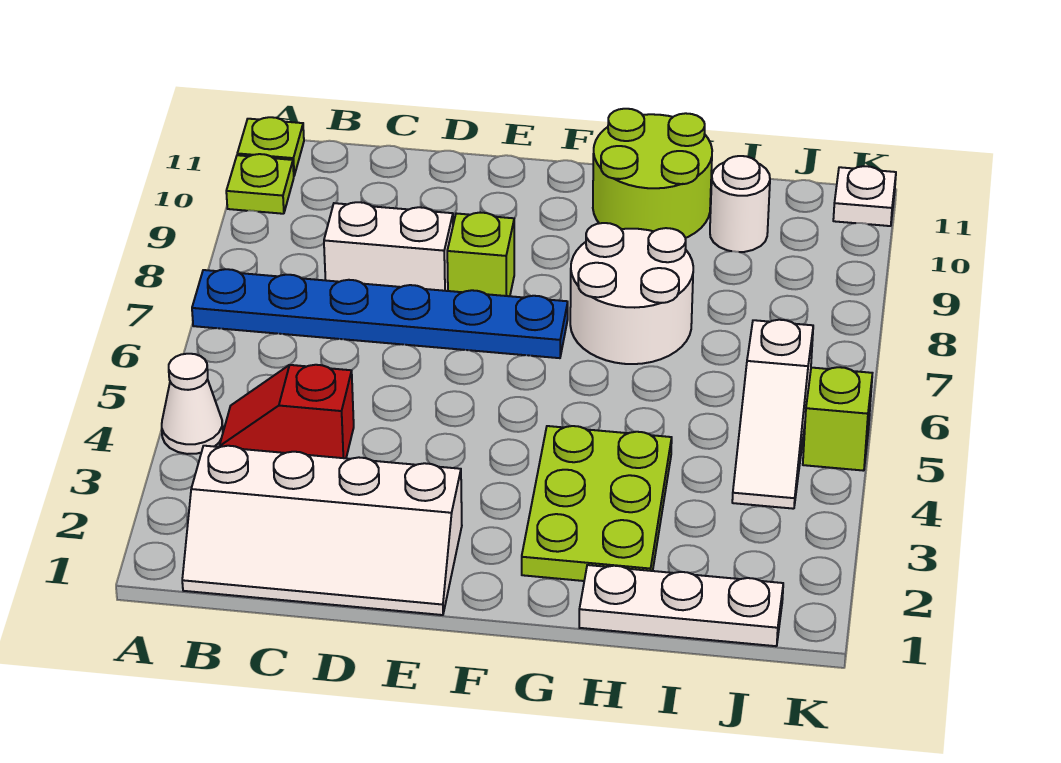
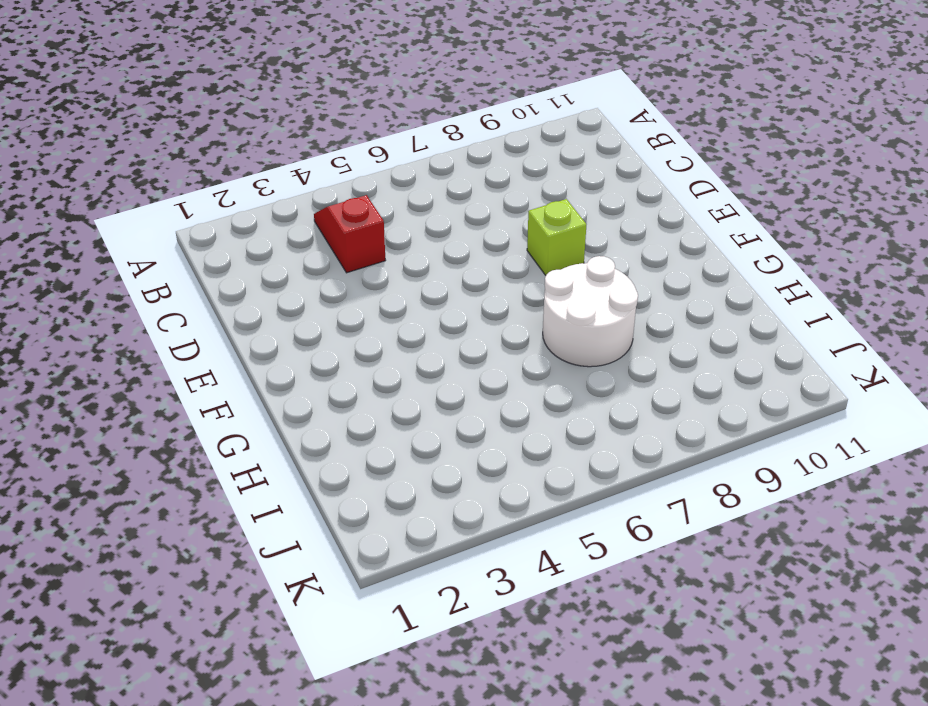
none -> white 1x1 cone [162,354,223,454]
none -> blue 1x6 plate [192,269,568,358]
none -> lime 1x1 plate [226,154,294,214]

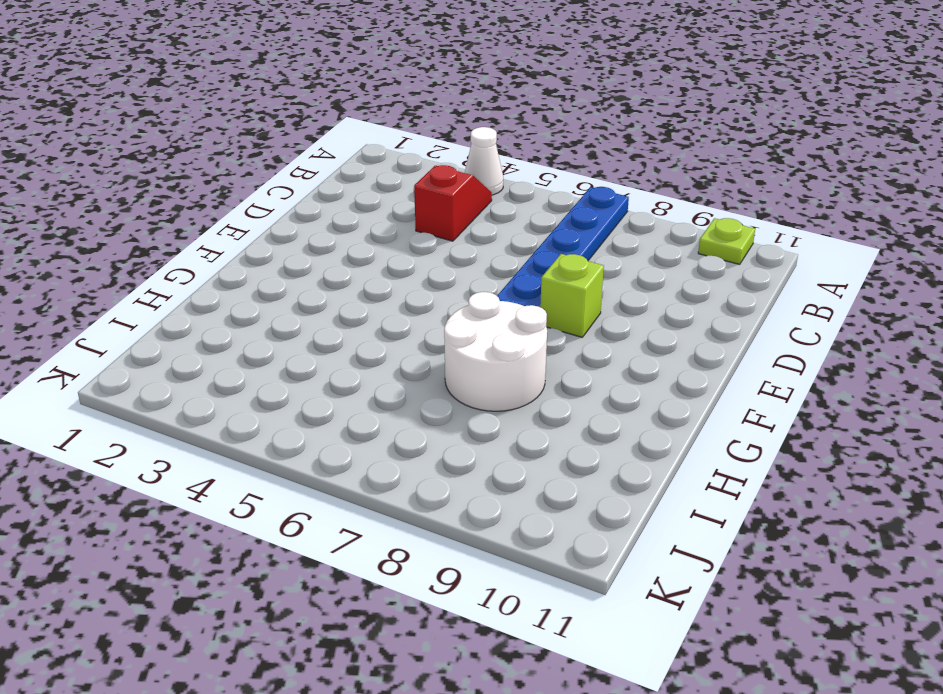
none -> lime 1x1 plate [237,117,304,175]
none -> white 2x4 slope [182,446,462,615]
none -> white 1x2 brick [324,202,453,291]

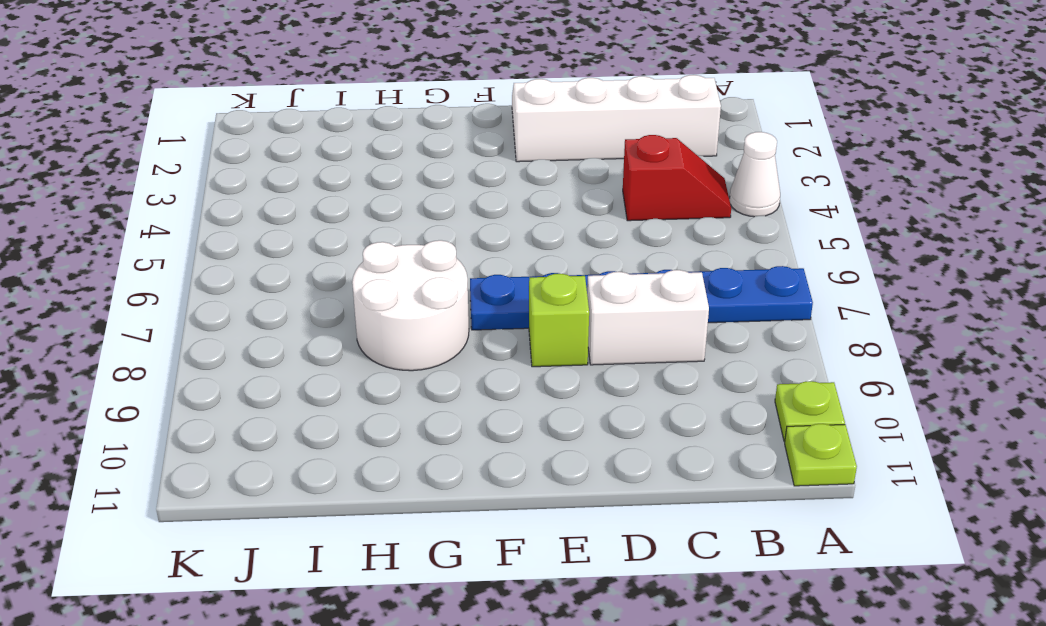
none -> lime 2x3 plate [522,426,672,581]
none -> lime 2x2 round brick [593,109,712,238]
none -> white 1x3 plate [579,565,783,646]

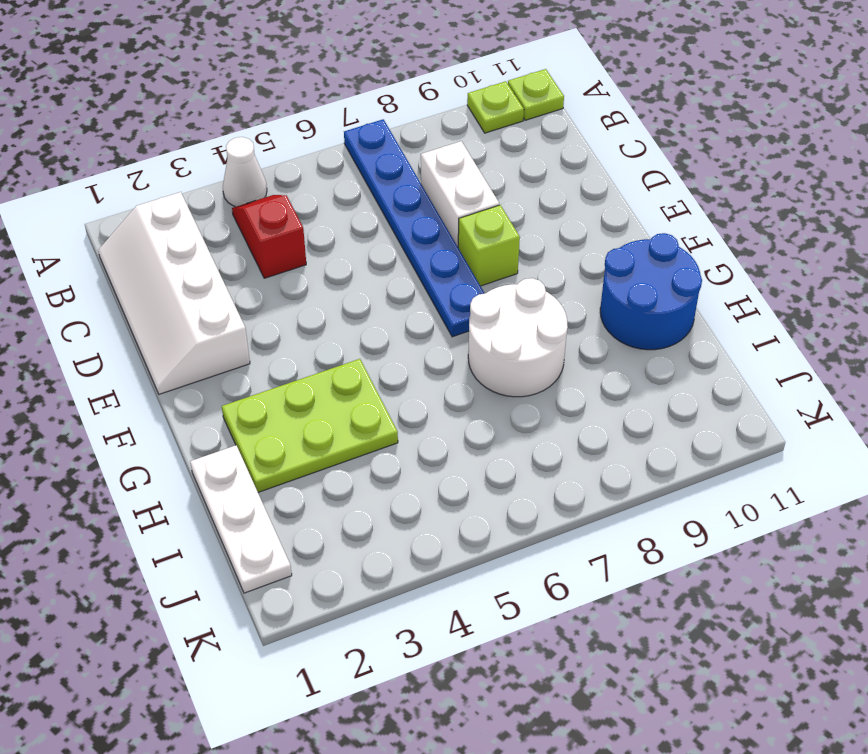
blue 2x2 round brick [600,233,702,350] -> lime 2x2 round brick [593,109,712,238]
none -> white 1x1 round brick [710,156,770,252]
none -> white 1x3 slope [732,320,813,509]
none -> lime 1x1 brick [803,367,872,471]

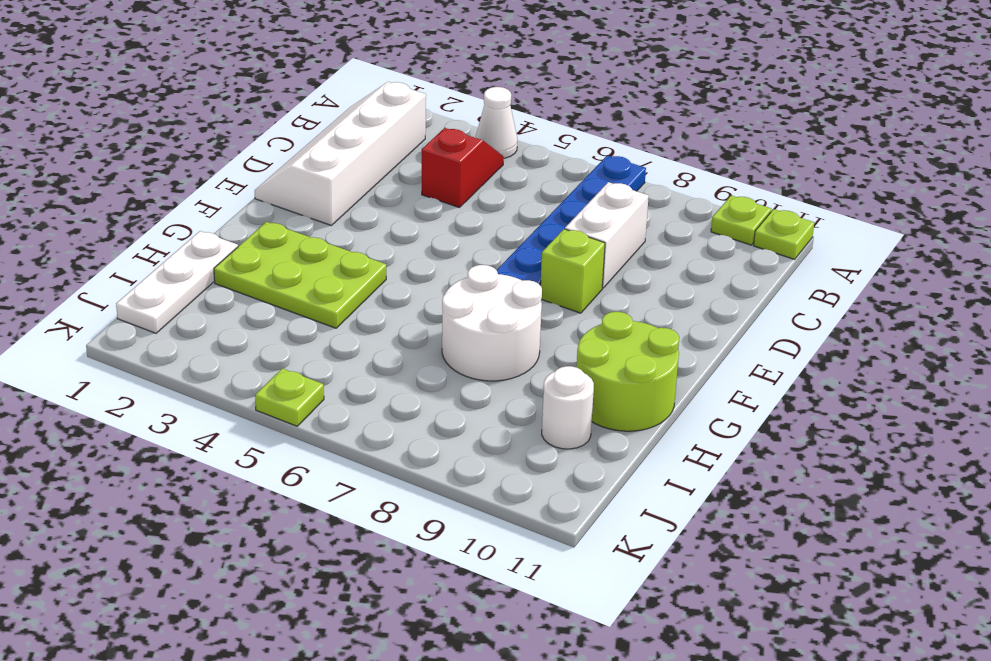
lime 1x1 plate [255,368,324,426] -> lime 1x1 brick [803,367,872,471]
none -> white 1x3 slope [732,320,813,509]
none -> white 1x1 plate [833,166,896,226]

